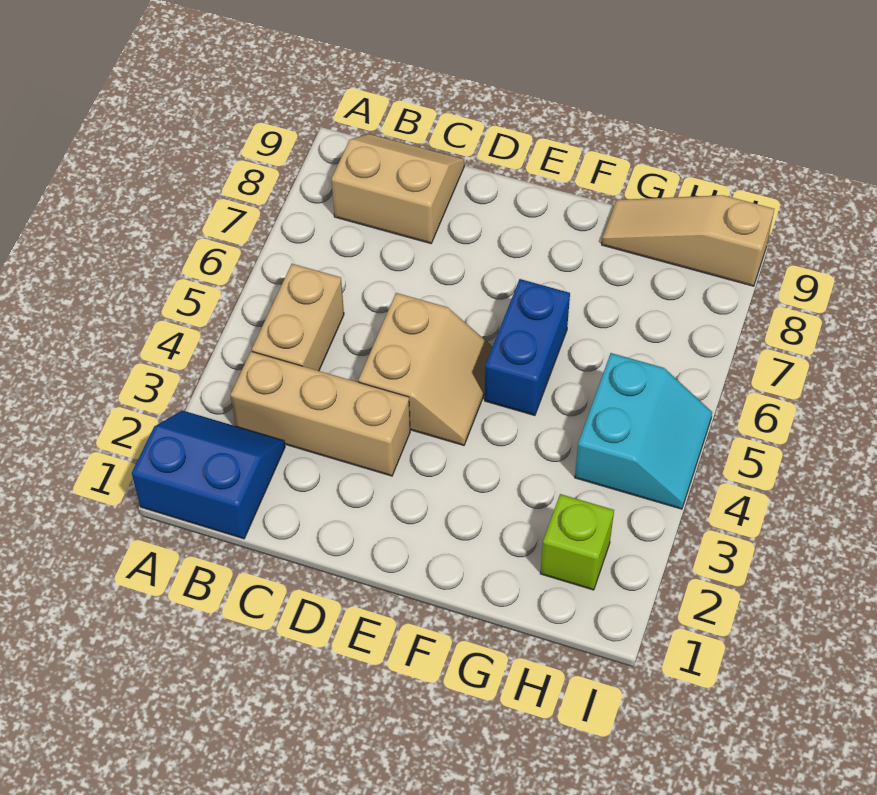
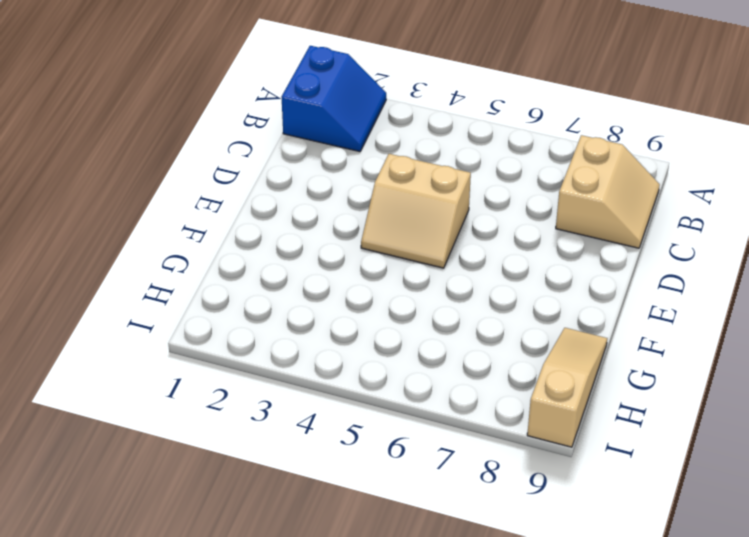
none -> tan 1x3 brick [231,351,410,476]
none -> tan 1x2 brick [252,264,344,371]

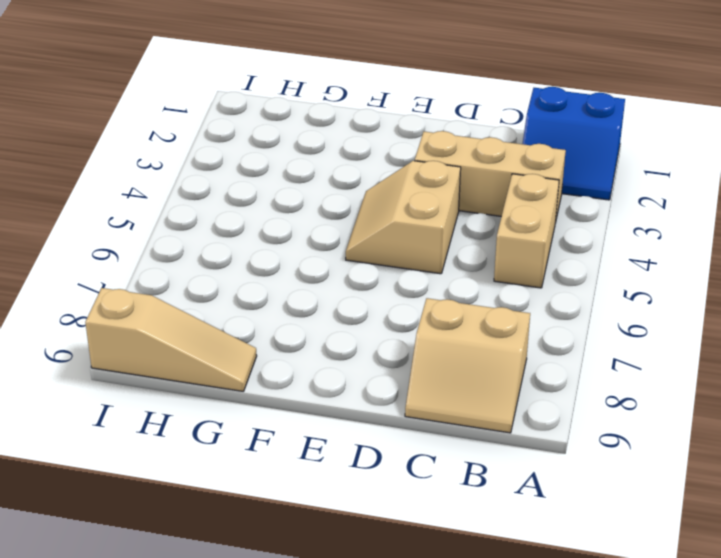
none -> blue 1x2 brick [485,279,570,416]
none -> lime 1x1 brick [541,494,614,590]

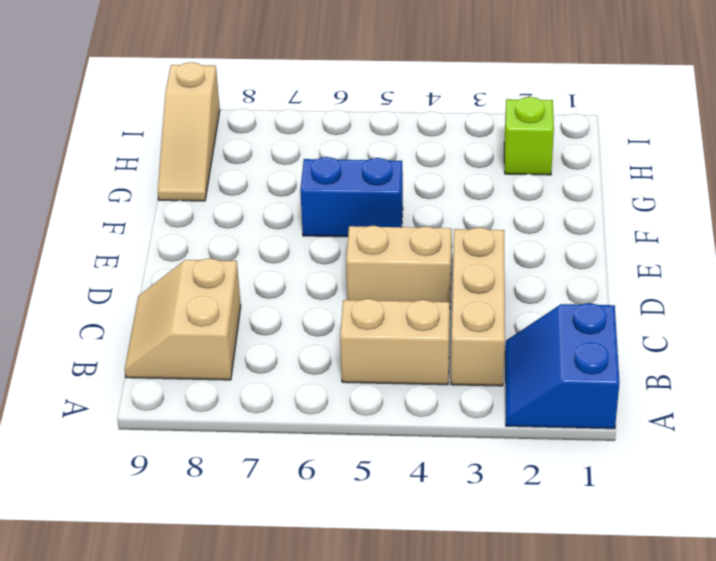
none -> cyan 2x2 slope [575,353,712,509]

